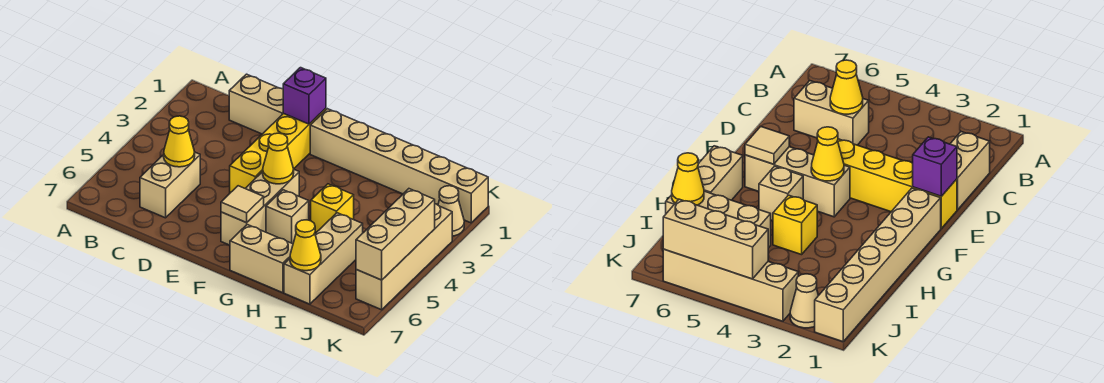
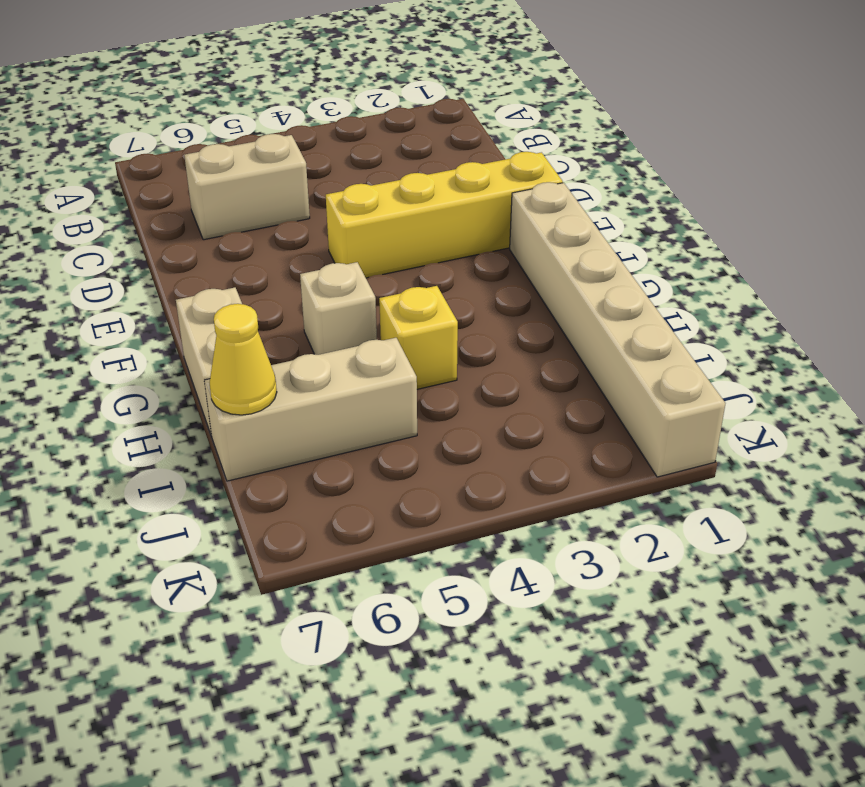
none -> tan 1x2 brick [229,74,283,134]
none -> tan 1x3 brick [221,170,299,245]
none -> tan 1x1 cone [438,186,464,236]

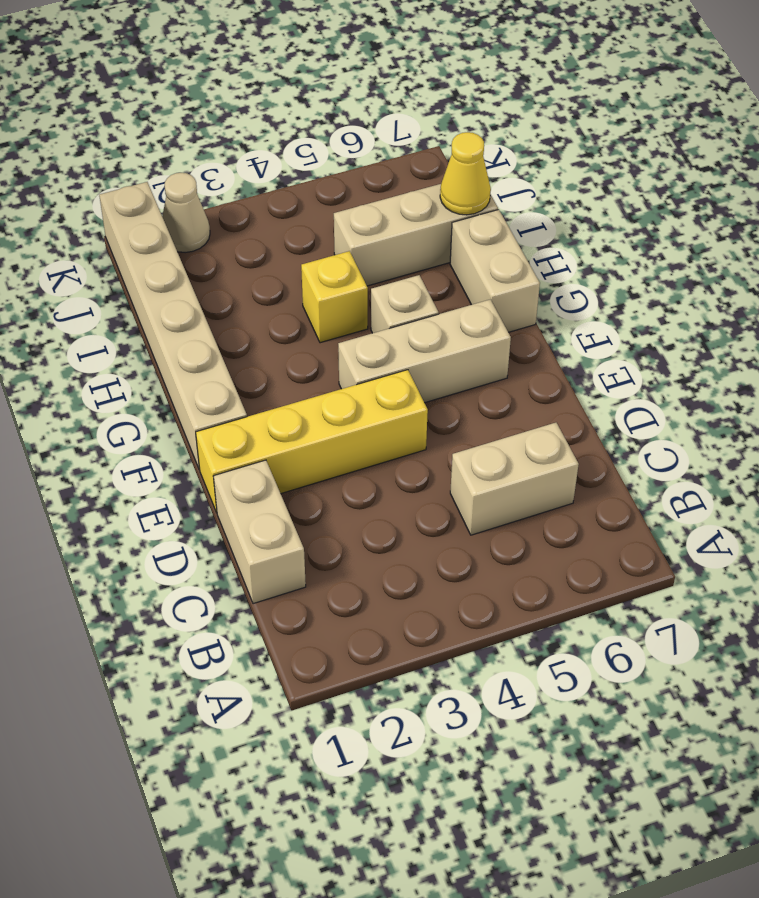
none -> tan 1x4 brick [356,204,452,310]
none -> yellow 1x1 cone [164,116,195,167]
none -> purple 1x1 brick [283,68,326,124]

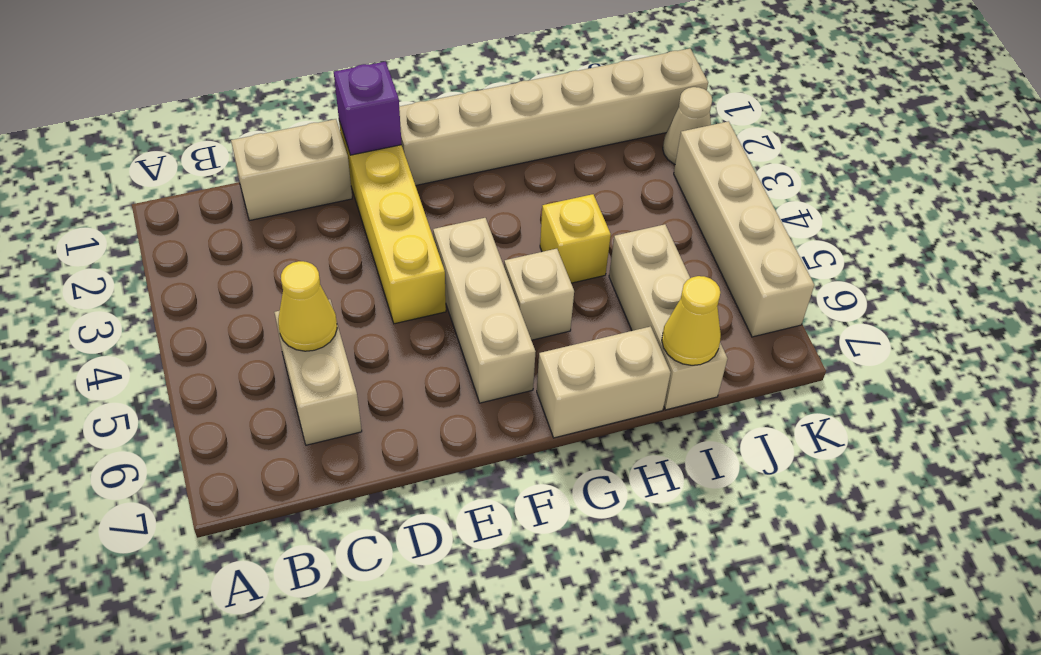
none -> yellow 1x1 cone [263,133,294,184]
none -> tan 1x1 tile [221,186,264,223]
none -> tan 1x3 brick [356,189,435,280]

